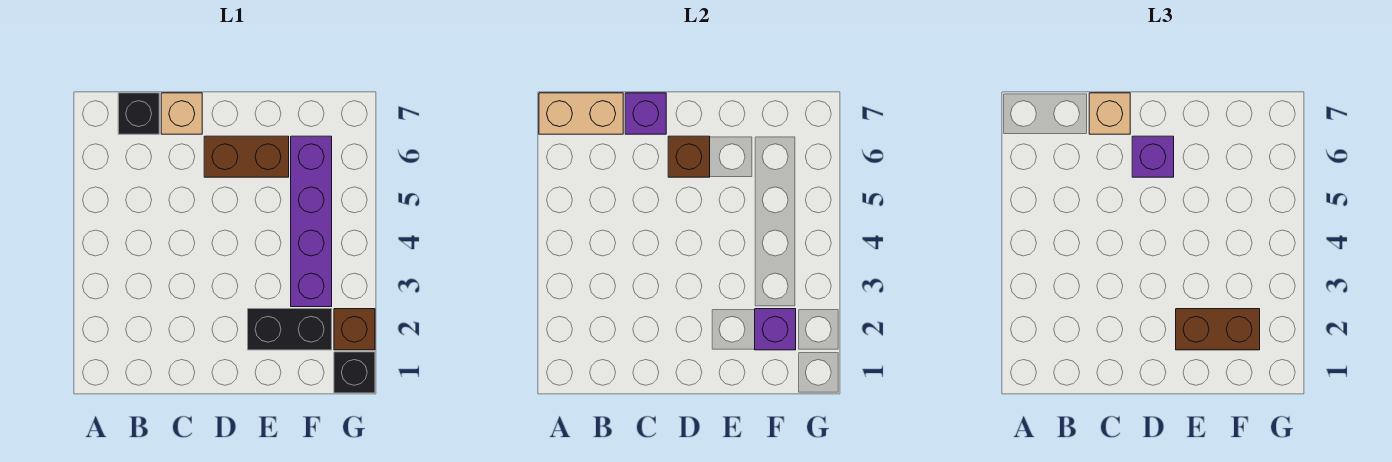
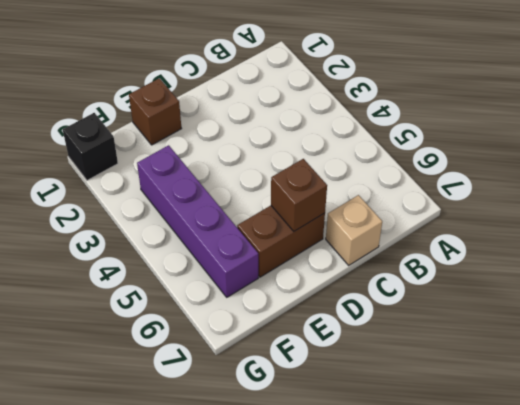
brown 1x1 brick [129,78,182,145] -> brown 1x1 brick moved to [334,309,375,350]
none -> black 1x1 brick [118,93,159,134]
none -> black 1x2 brick [248,309,332,350]
none -> tan 1x2 brick [539,93,623,134]

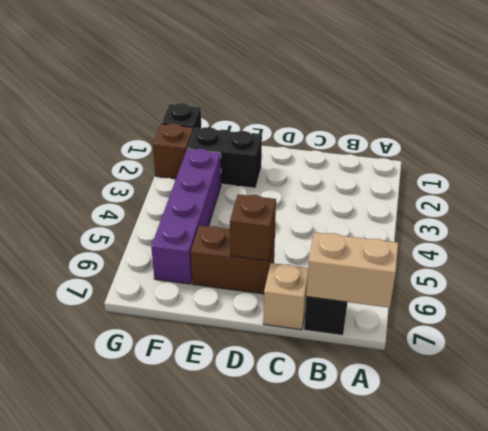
none -> purple 1x1 brick [625,93,666,134]
none -> purple 1x1 brick [755,309,796,350]
none -> tan 1x1 brick [1089,93,1130,134]

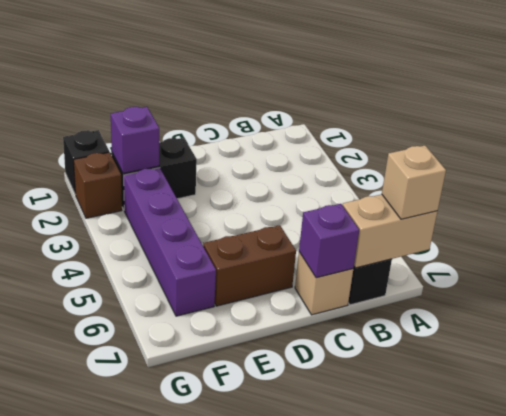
tan 1x1 brick [382,146,446,219] -> tan 1x1 brick moved to [1089,93,1130,134]
none -> brown 1x1 brick [668,136,710,177]
none -> purple 1x1 brick [1132,136,1174,177]
none -> brown 1x2 brick [1176,309,1260,350]

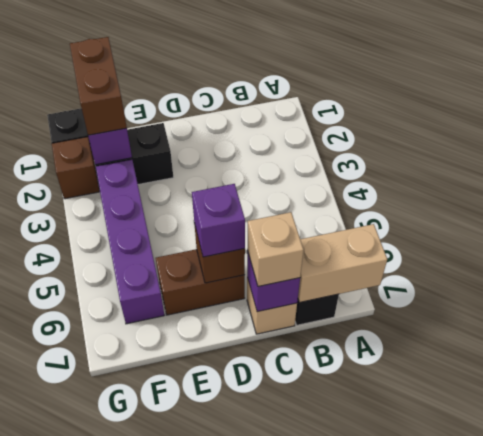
brown 1x2 brick [70,37,127,135] -> brown 1x2 brick turned to [1176,309,1260,350]

